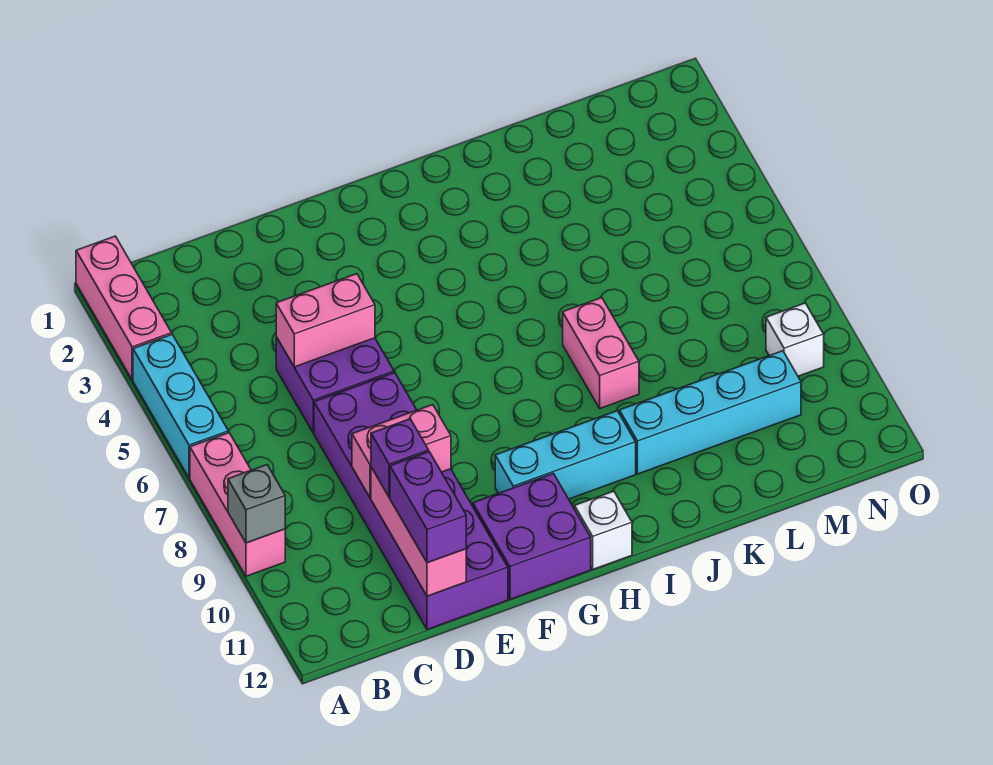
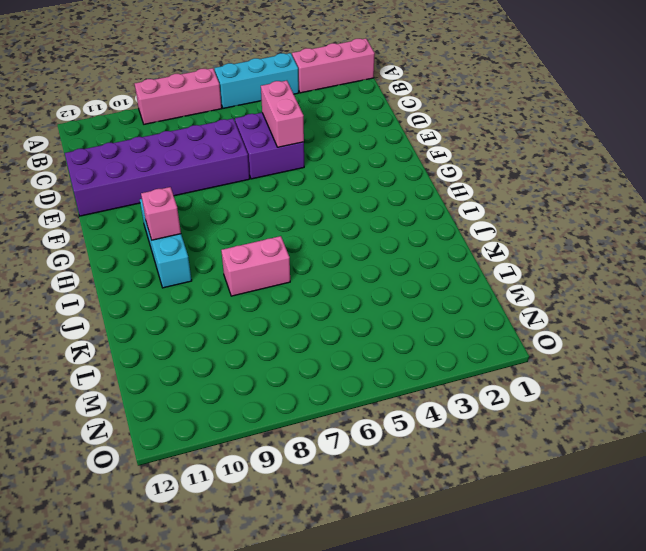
pink 1x1 brick [141,187,181,240] -> none
none -> purple 2x2 brick [473,474,591,599]
none -> white 1x1 brick [575,491,632,569]
none -> cyan 1x4 brick [619,351,801,474]

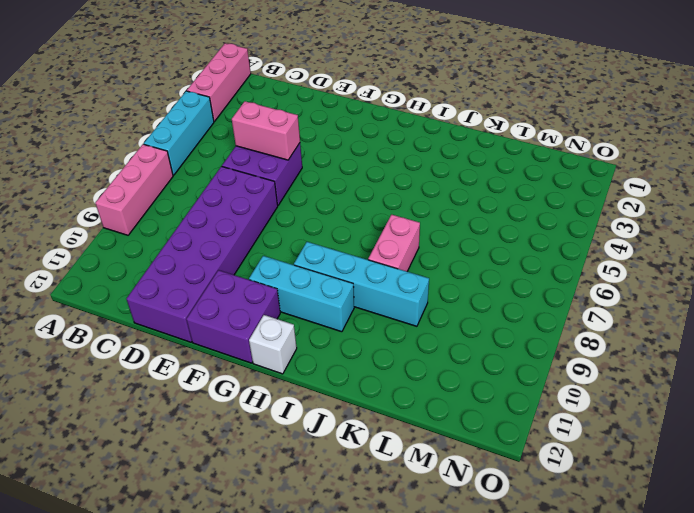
cyan 1x4 brick [294,242,429,326] -> cyan 1x4 brick moved to [619,351,801,474]
none -> white 1x1 brick [766,303,824,376]
none -> grey 1x1 brick [228,465,285,543]
none -> pink 1x2 brick [352,405,451,498]

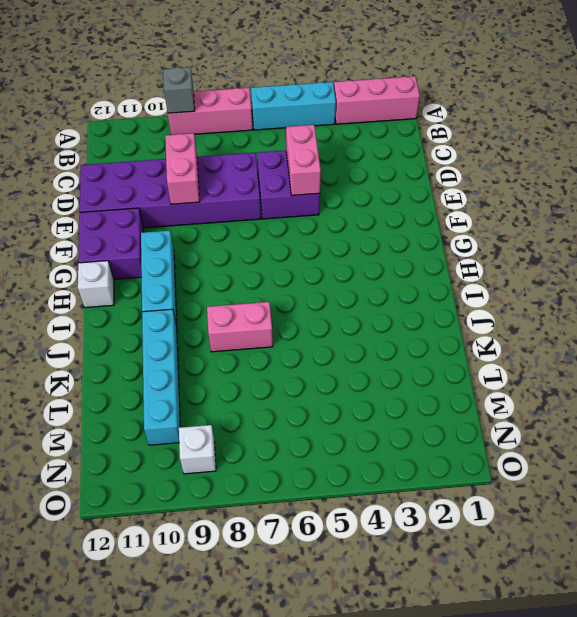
none -> pink 1x3 brick [371,467,466,596]
none -> purple 1x1 brick [371,419,429,497]
none -> purple 1x2 brick [390,452,466,563]

